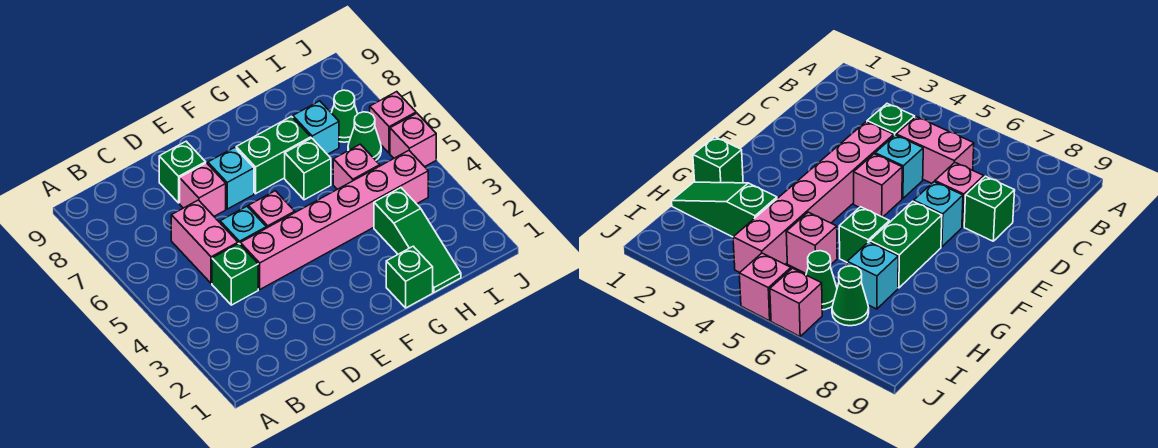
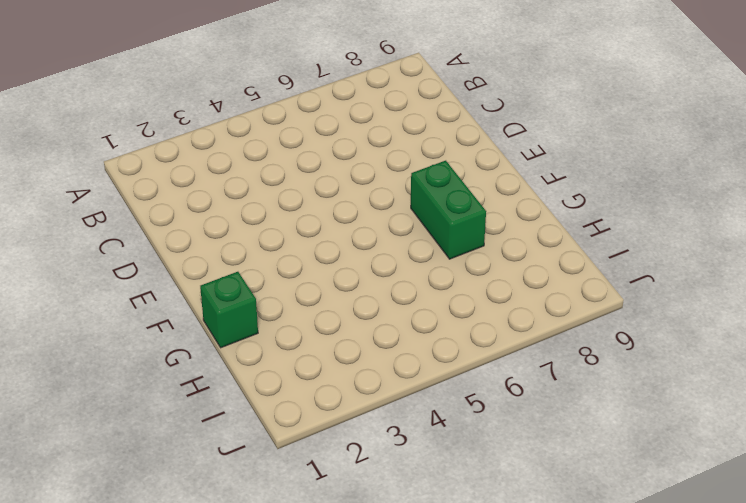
none -> green 1x1 brick [212,244,258,305]
none -> pink 1x2 brick [171,200,238,283]
none -> pink 1x6 brick [240,151,428,289]

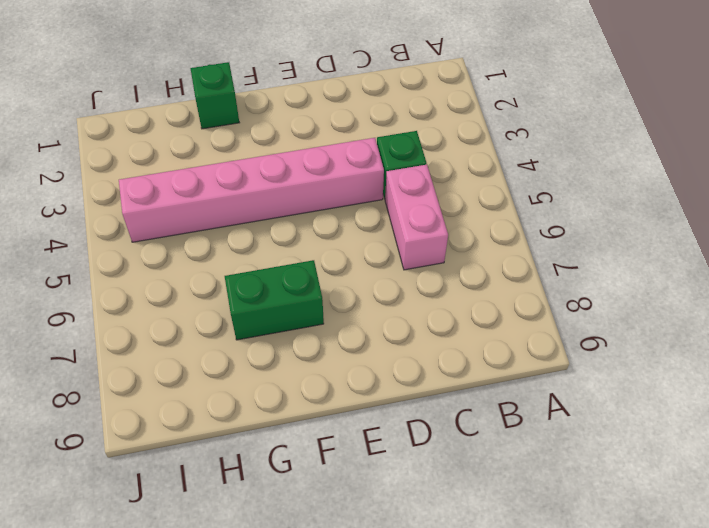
none -> cyan 1x1 brick [220,206,266,244]
none -> pink 1x1 brick [180,163,226,216]
none -> green 1x1 brick [159,141,206,203]

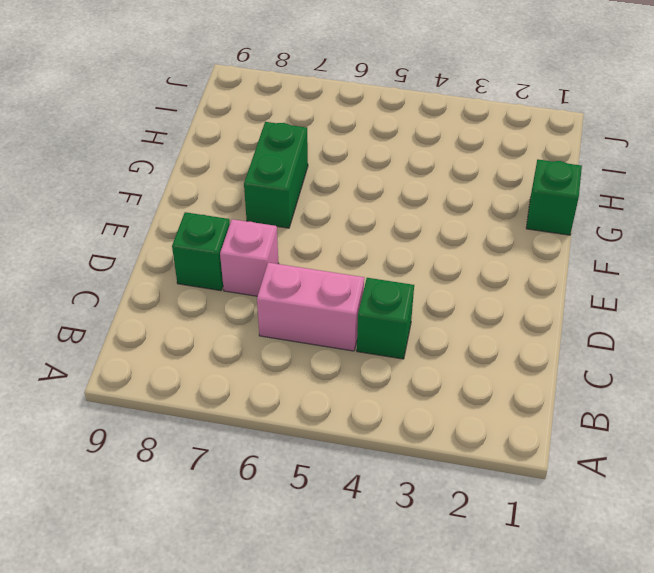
none -> pink 1x6 brick [240,151,428,289]
none -> cyan 1x1 brick [220,206,266,244]
none -> pink 1x1 brick [248,191,295,228]

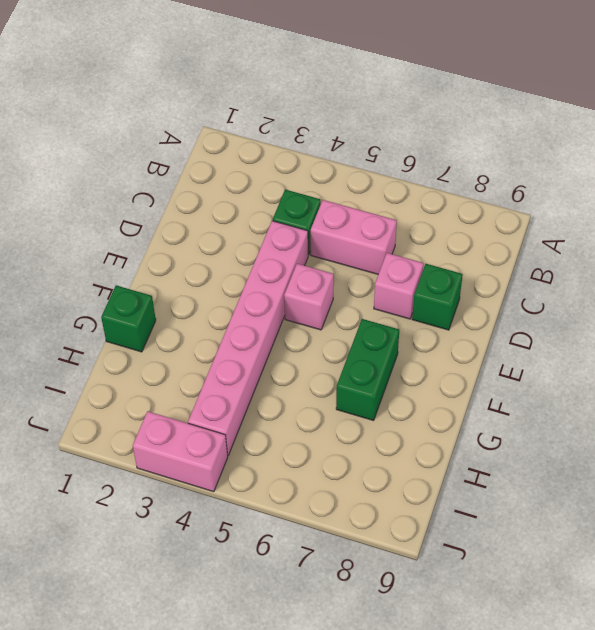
pink 1x2 brick [133,411,228,492] -> none
none -> cyan 1x1 brick [220,206,266,244]
none -> cyan 1x1 brick [208,147,254,209]
none -> green 1x1 brick [285,138,331,200]

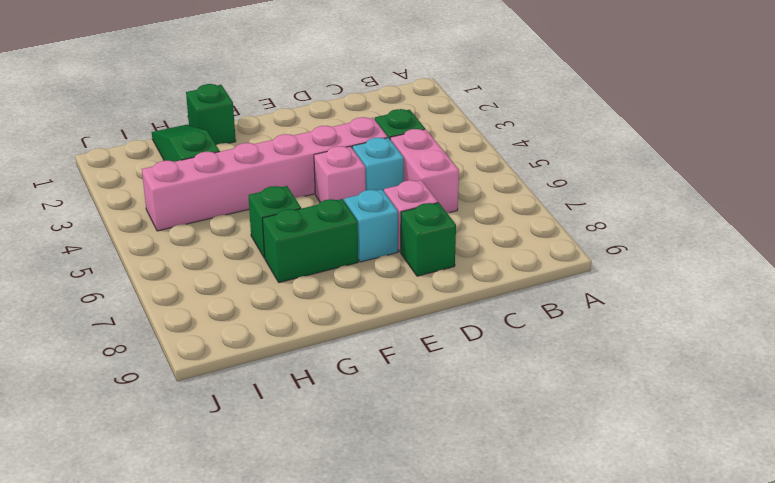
none -> pink 1x1 brick [333,144,380,189]
none -> cyan 1x1 brick [293,101,339,154]
none -> green 1x1 cone [348,112,381,160]

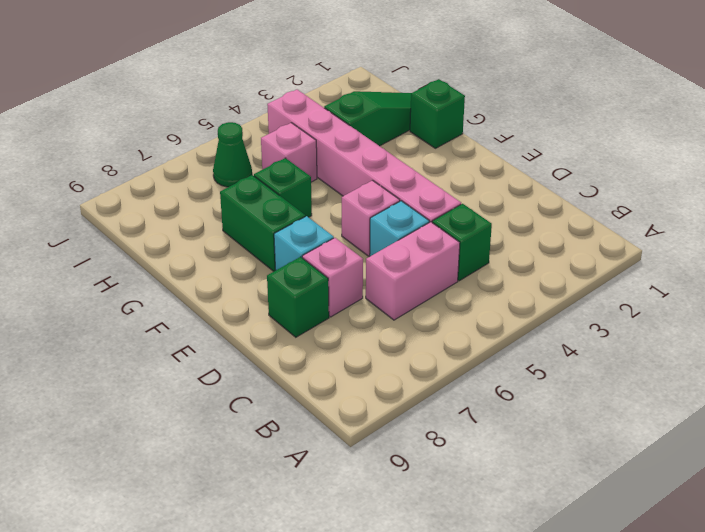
none -> cyan 1x1 brick [293,101,339,154]
none -> green 1x1 cone [331,90,358,142]
none -> pink 1x1 brick [390,113,436,167]

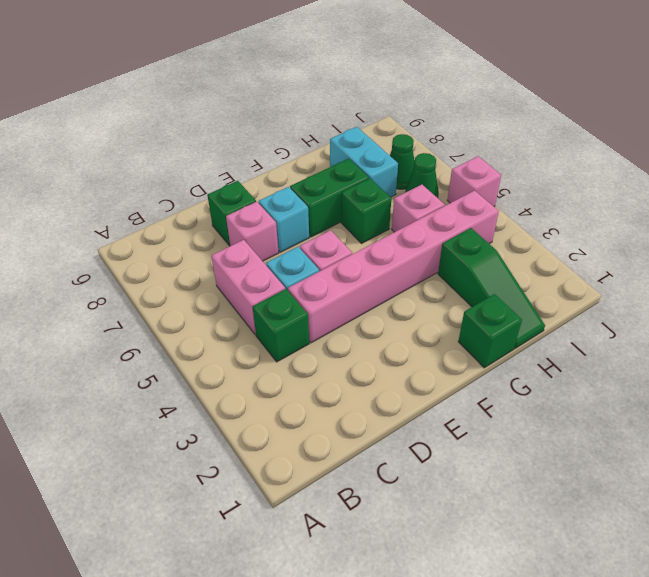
cyan 1x2 brick [330,127,398,197] -> cyan 1x1 brick [293,101,339,154]
none -> pink 1x1 brick [370,92,416,153]

